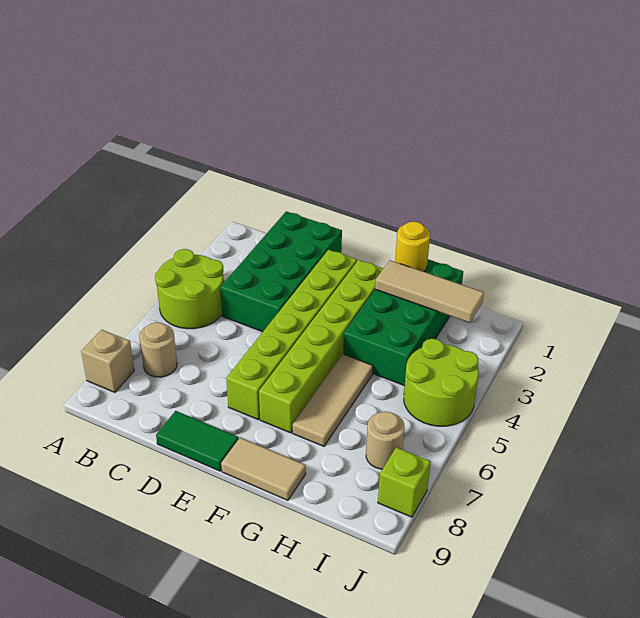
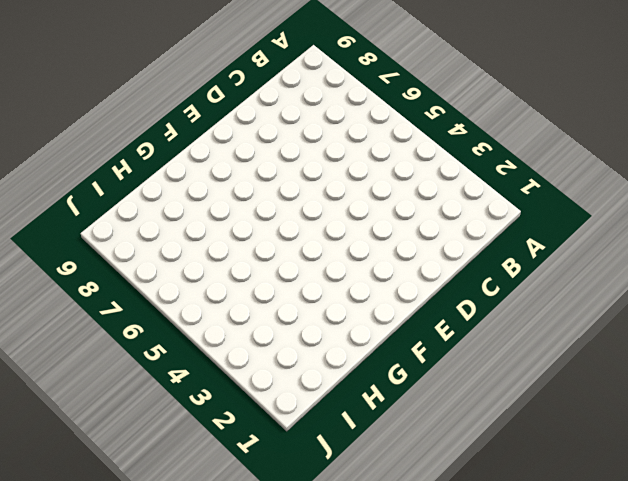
none -> lime 2x2 round brick [155,249,224,329]
none -> tan 1x1 brick [81,330,134,392]
none -> tan 1x1 round brick [139,322,177,377]

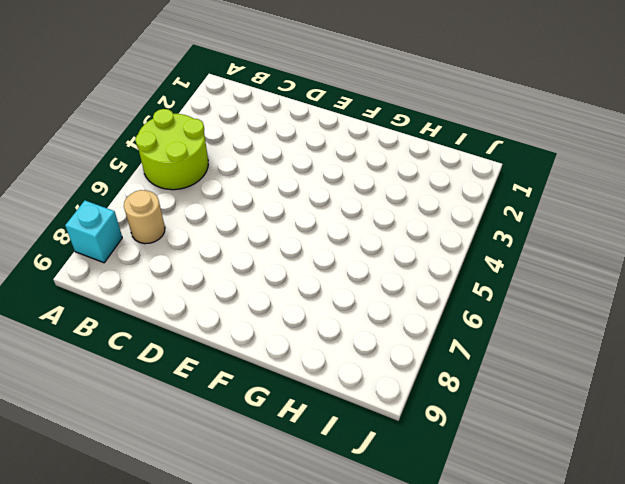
cyan 1x1 brick [65,201,122,263] -> tan 1x1 brick [81,330,134,392]
none -> green 2x4 brick [220,211,342,332]
none -> green 1x2 tile [156,411,239,471]
none -> lime 1x6 brick [226,250,357,420]

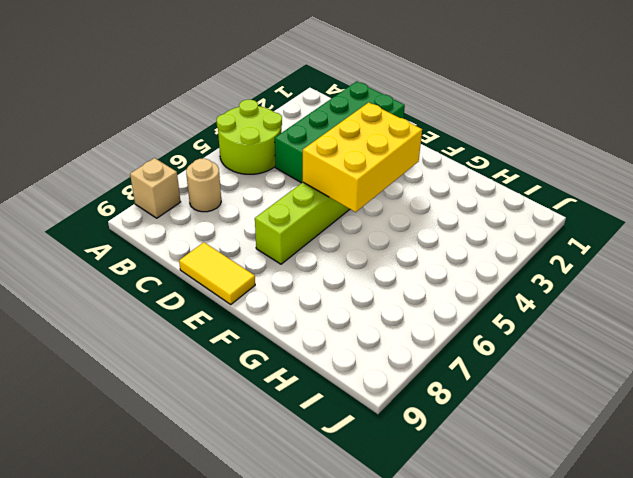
yellow 1x2 tile [179,242,255,304] -> green 1x2 tile [156,411,239,471]
yellow 2x3 brick [303,102,422,212] -> none
none -> lime 1x6 brick [259,260,383,433]
none -> tan 1x2 tile [221,438,306,500]
none -> green 2x4 brick [343,259,463,386]

